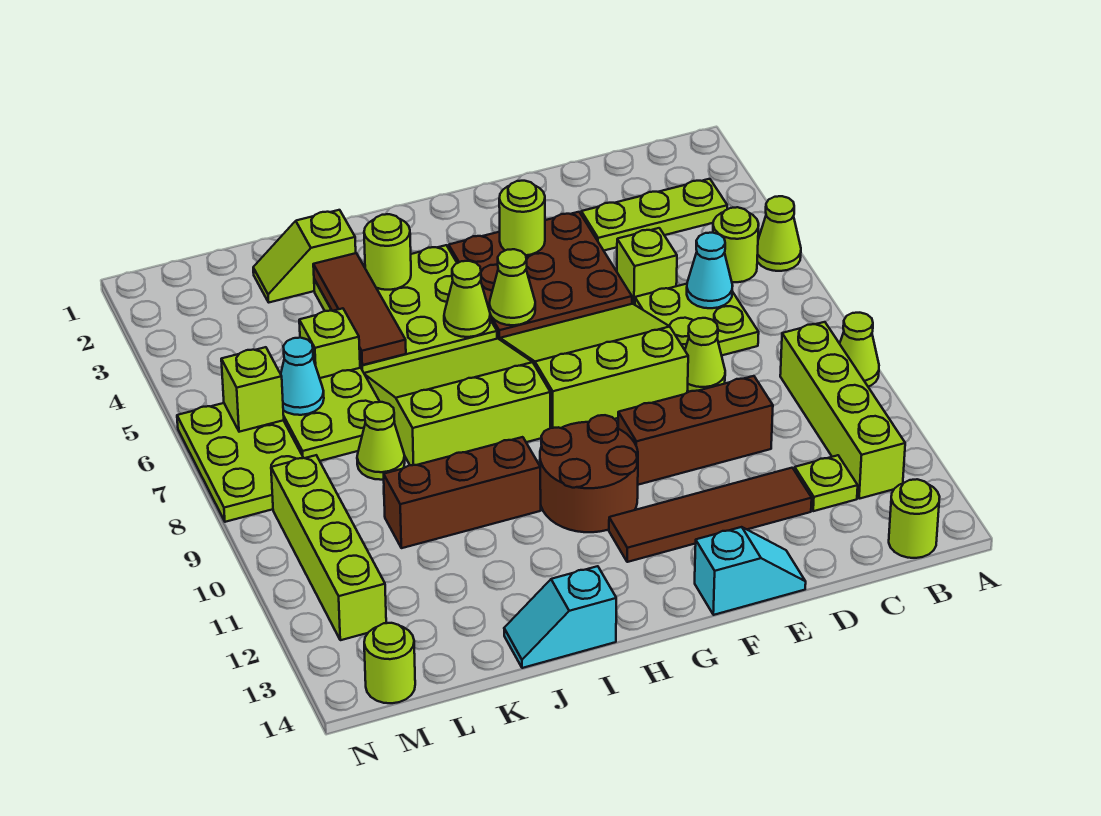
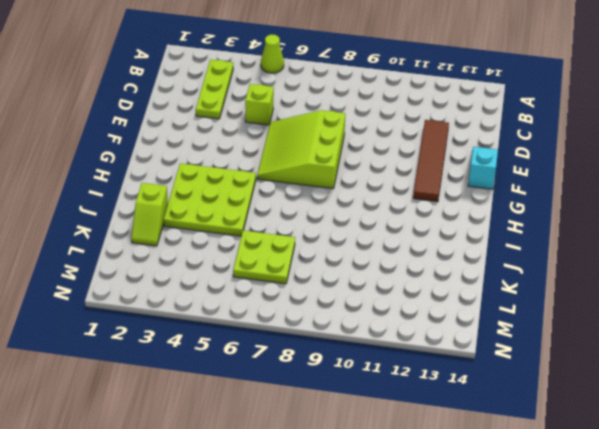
none -> lime 1x1 cone [840,313,879,387]
none -> lime 1x1 round brick [713,207,759,282]
none -> lime 1x4 brick [780,322,905,499]
none -> lime 1x1 round brick [889,479,940,558]

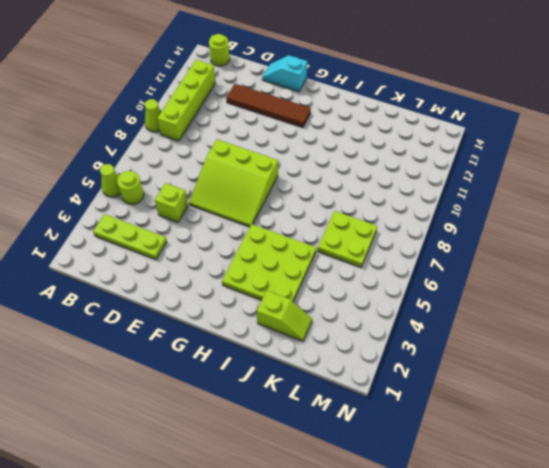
none -> lime 2x2 plate [635,284,759,355]
none -> lime 1x1 plate [795,455,858,511]
none -> lime 1x1 cone [685,318,725,392]
none -> brown 1x3 brick [618,376,773,485]

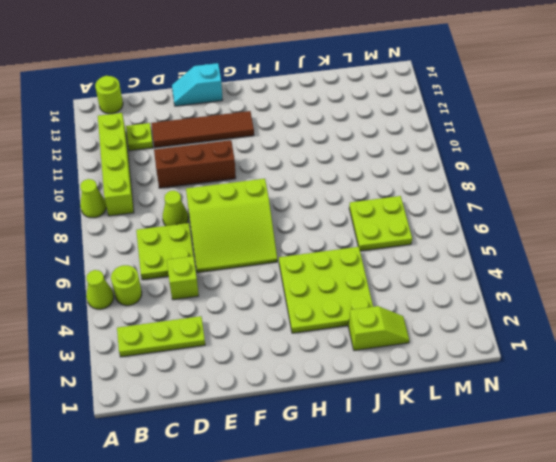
none -> brown 3x3 plate [449,212,632,340]
none -> brown 2x2 round brick [540,415,638,532]
none -> lime 3x3 slope [364,339,550,465]
none -> brown 1x3 brick [384,437,541,548]

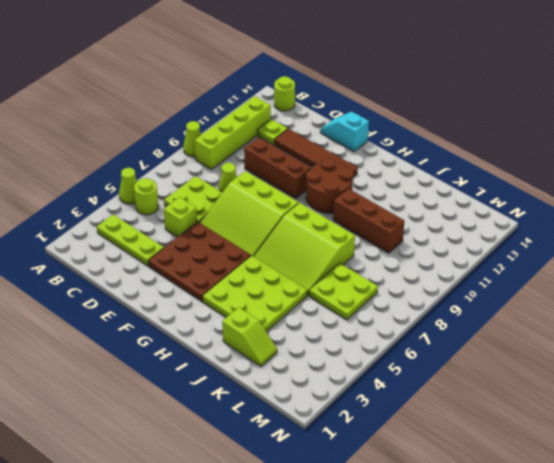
none -> cyan 1x2 slope [504,566,616,668]
none -> lime 1x1 brick [299,308,360,378]
none -> lime 1x1 cone [357,402,405,480]
none -> lime 2x3 plate [177,403,303,522]

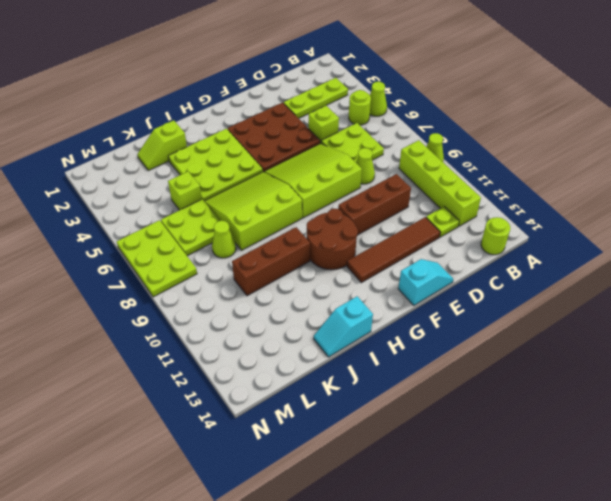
none -> lime 1x4 brick [271,455,386,640]
none -> lime 1x1 round brick [364,623,415,703]
none -> cyan 1x1 cone [687,233,733,308]
none -> lime 1x1 round brick [499,181,545,255]

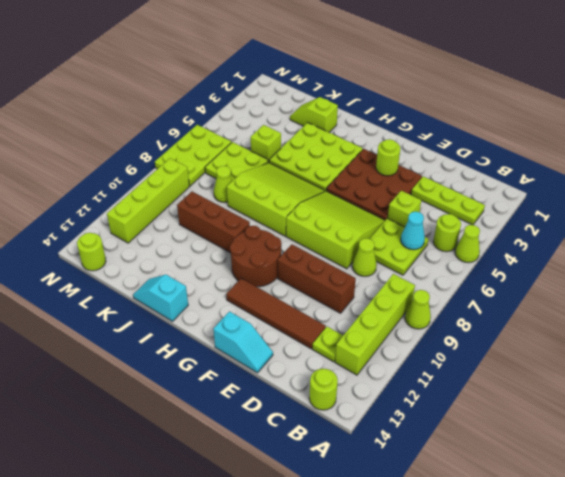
none -> lime 1x1 cone [489,249,535,325]
none -> lime 1x1 cone [444,261,490,337]
none -> lime 1x1 round brick [364,214,411,290]
none -> brown 1x3 tile [313,253,406,365]

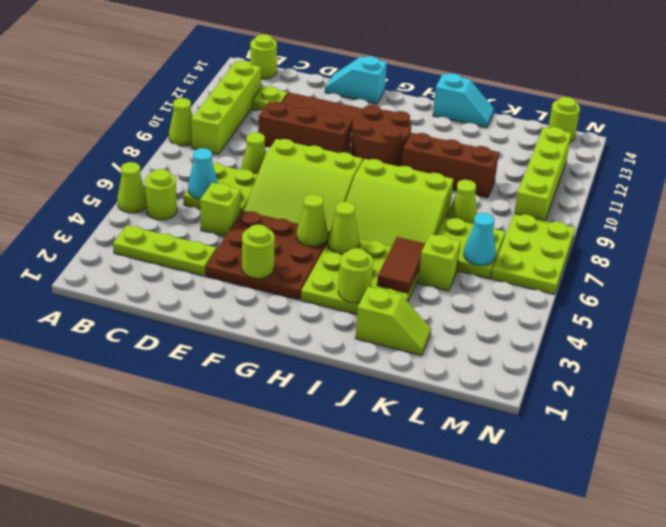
brown 1x2 tile [377,237,425,293] -> brown 1x3 tile [313,253,406,365]
none -> lime 1x1 brick [221,347,284,432]

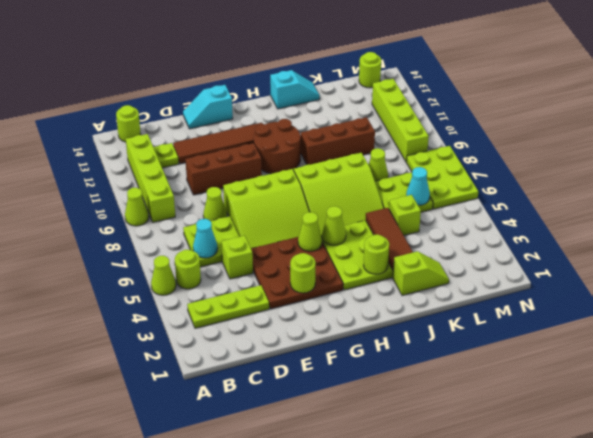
none -> lime 1x1 brick [221,347,284,432]

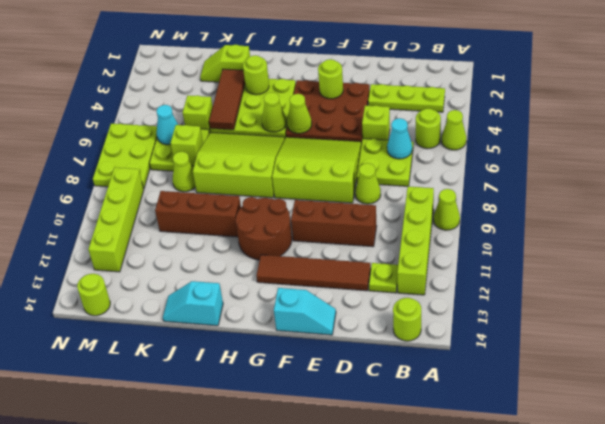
lime 1x1 brick [171,125,203,166] -> lime 1x1 brick moved to [221,347,284,432]

